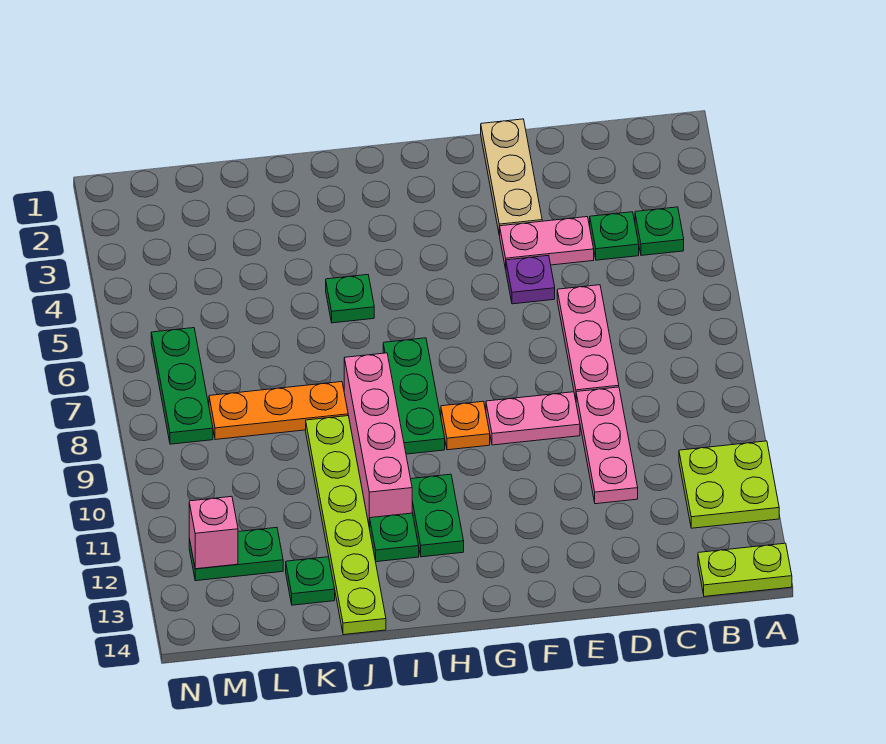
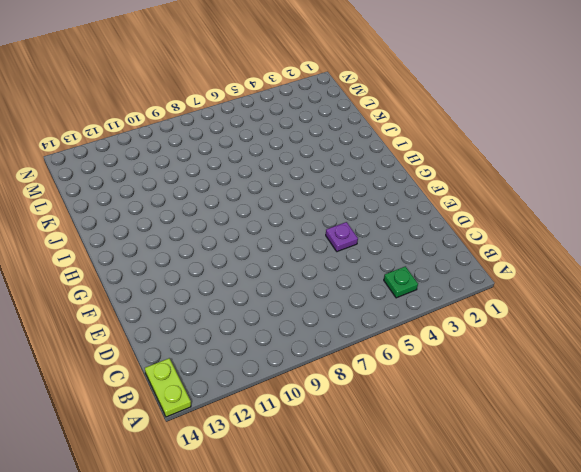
none -> lime 2x2 plate [679,441,779,528]
none -> green 1x1 plate [590,212,639,260]
none -> pink 1x2 plate [500,217,594,269]

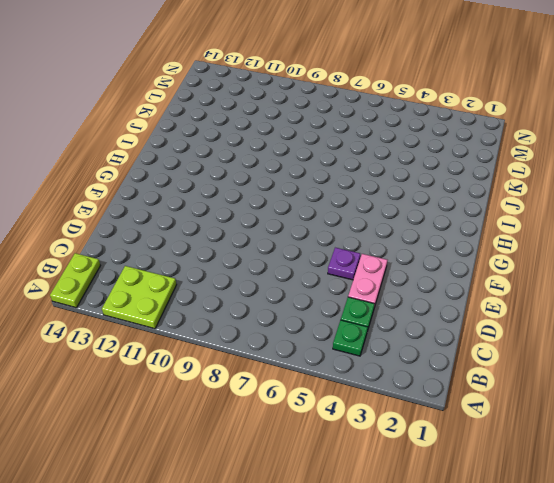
none -> pink 1x3 plate [557,285,619,400]
none -> pink 1x3 plate [576,387,638,504]
none -> tan 1x3 plate [481,119,542,235]

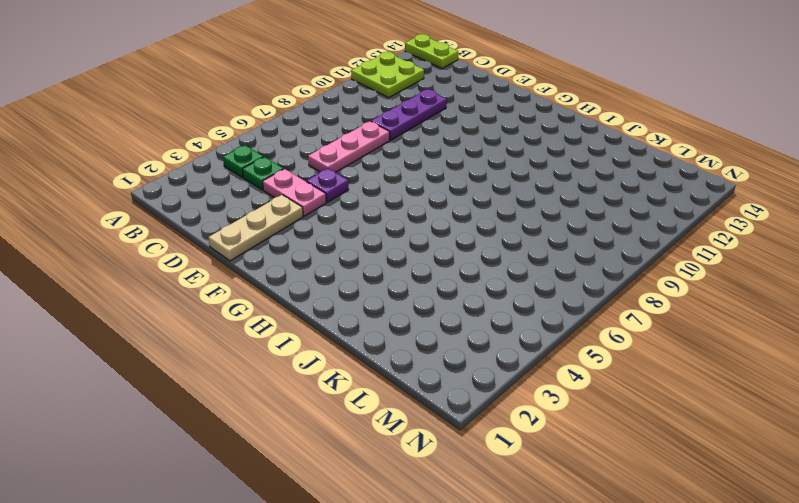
purple 1x3 plate [371,90,447,140] -> pink 1x3 plate [576,387,638,504]
none -> pink 1x2 plate [486,392,580,445]
none -> orange 1x1 plate [441,401,490,450]
none -> green 1x3 plate [383,338,445,454]

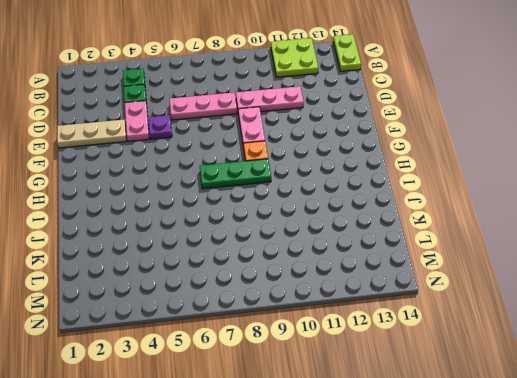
none -> green 1x2 plate [411,474,464,557]
none -> green 1x1 plate [326,275,374,323]
none -> pink 1x4 brick [344,353,412,527]

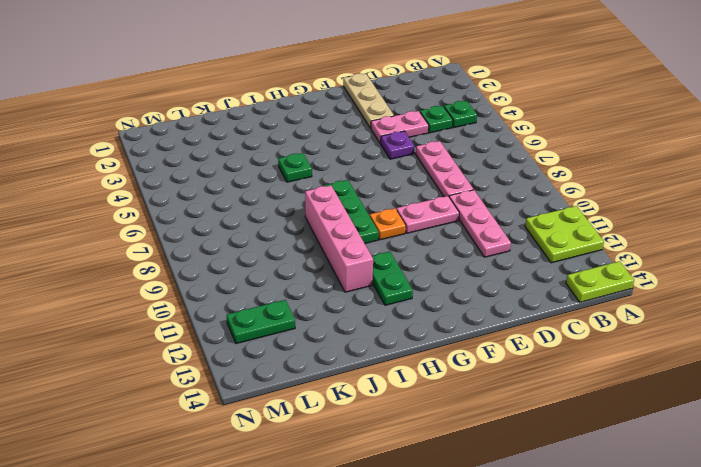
none -> green 1x1 plate [369,513,419,562]
none -> orange 1x3 plate [209,382,348,440]
none -> lime 1x6 plate [306,416,386,635]

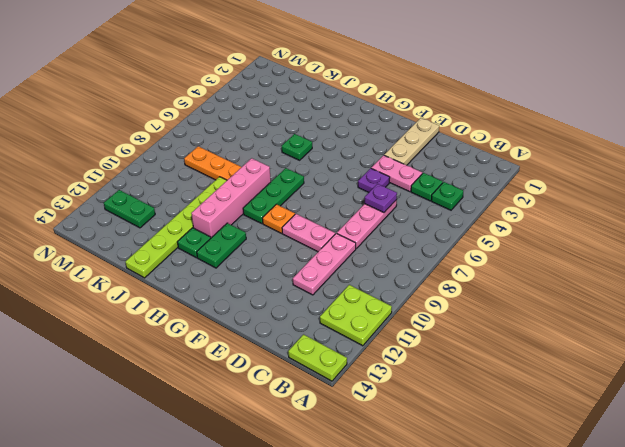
purple 1x1 plate [365,184,397,213] -> none
none -> green 1x1 plate [286,557,335,605]
none -> green 1x3 plate [151,328,213,444]
none -> pink 1x1 brick [189,496,238,569]

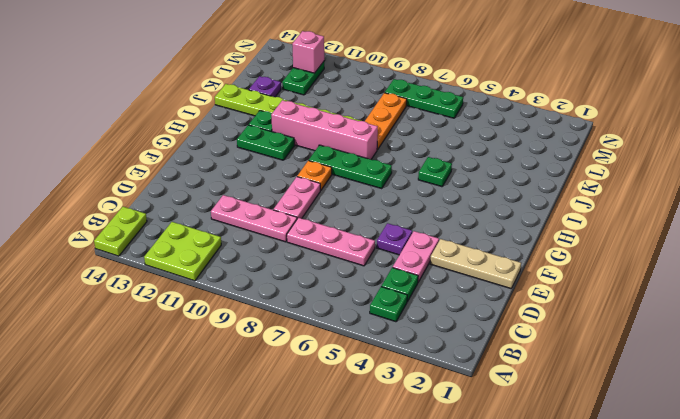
purple 1x1 plate [249,76,281,97] -> green 1x1 plate [286,557,335,605]

